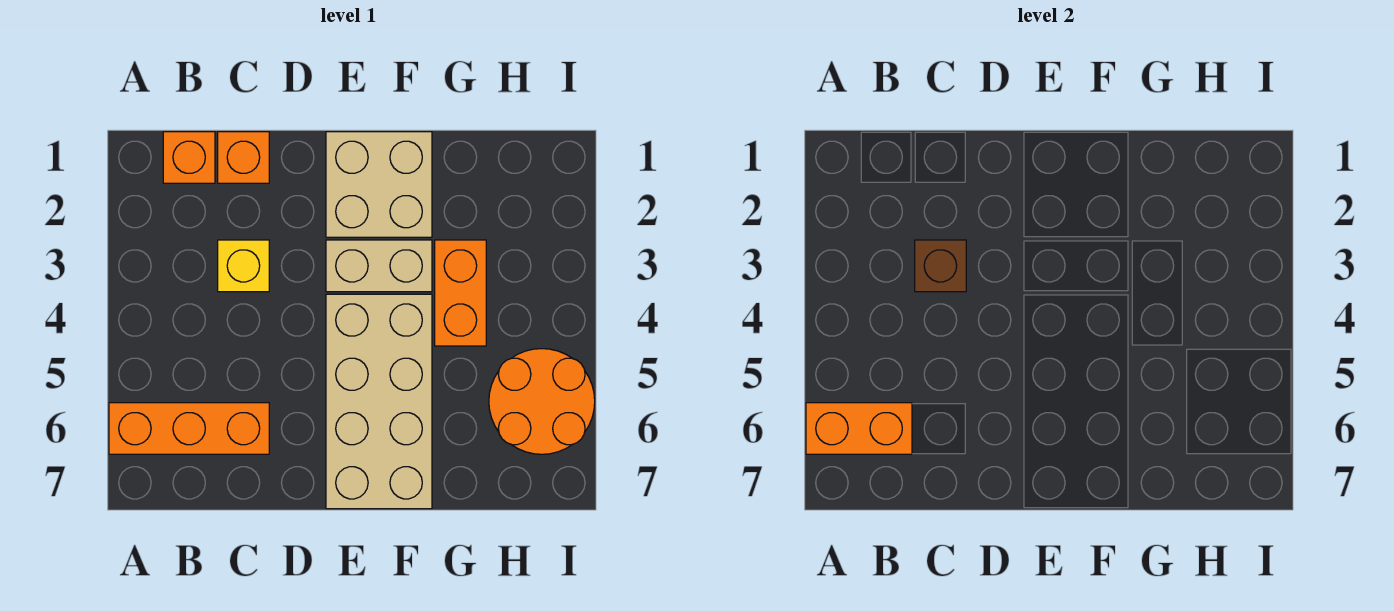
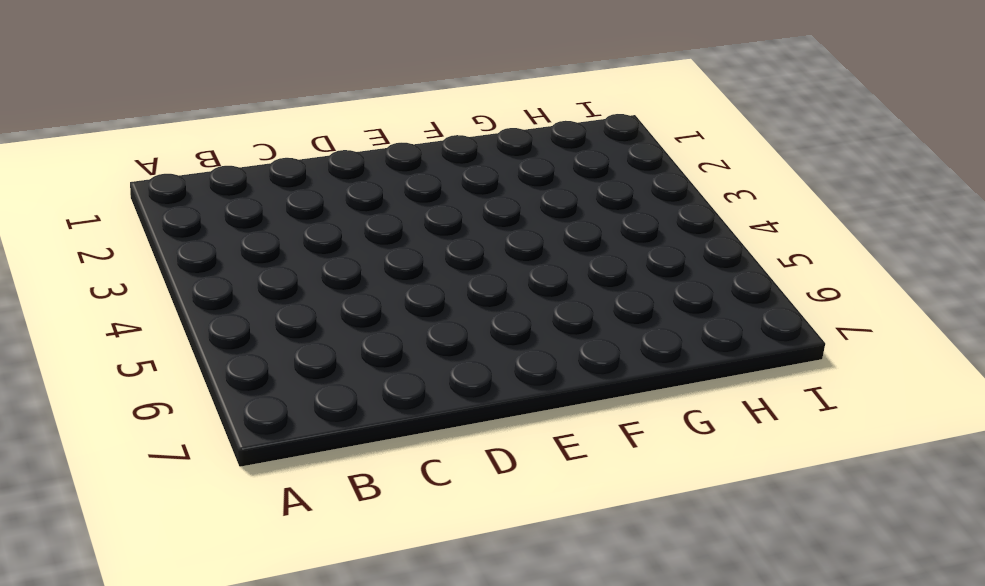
none -> orange 1x3 brick [109,403,269,454]
none -> orange 1x1 brick [163,132,215,183]

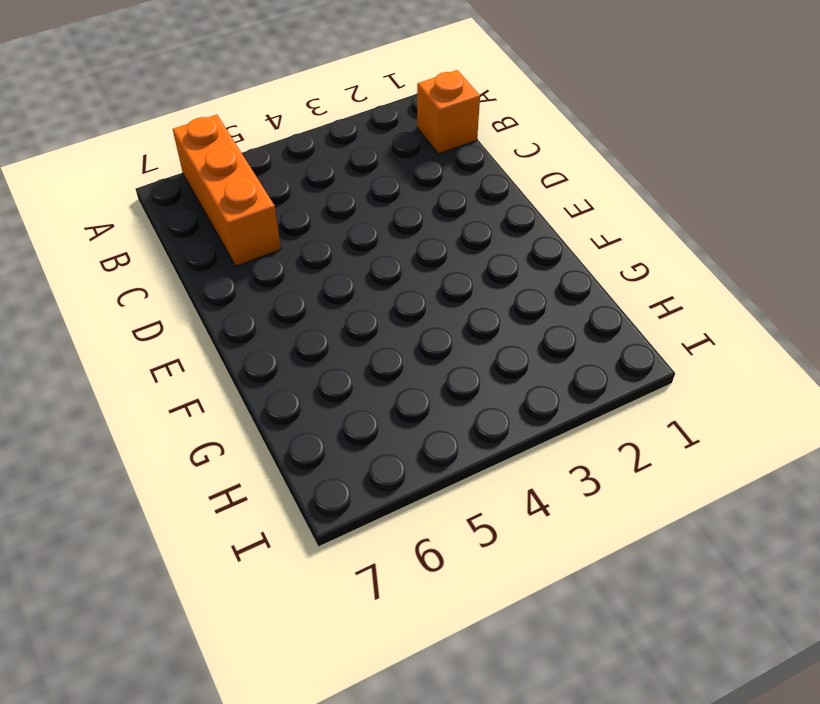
none -> orange 1x1 brick [218,132,269,183]
none -> yellow 1x1 brick [218,240,269,292]

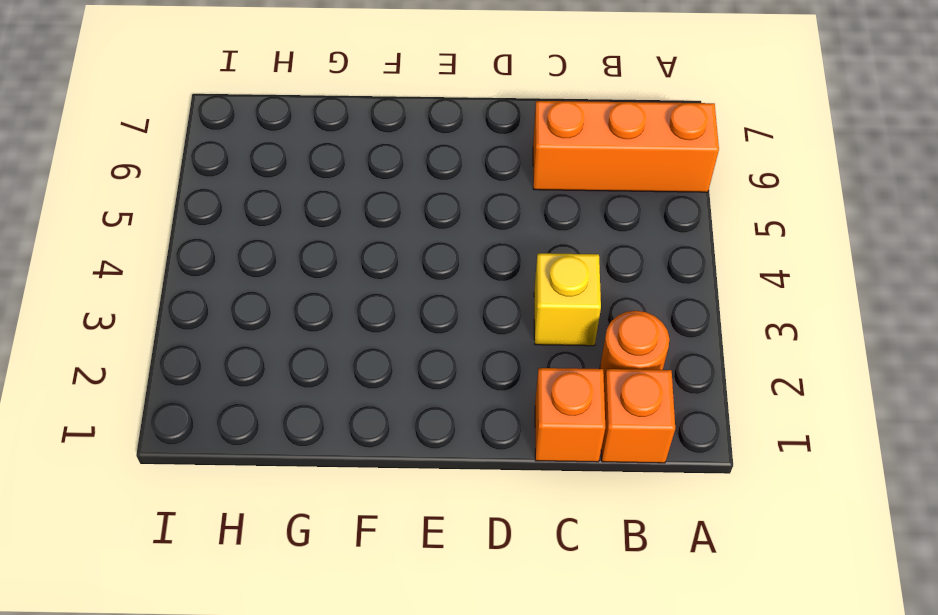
orange 1x1 round brick [600,311,669,380] -> none
none -> tan 2x2 brick [326,132,432,237]
none -> tan 1x2 brick [326,240,432,292]

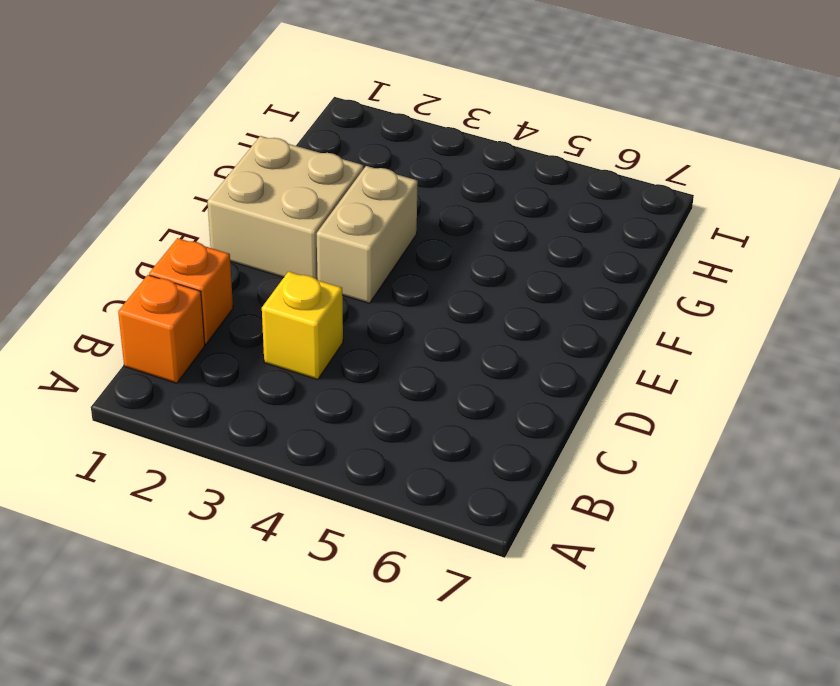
none -> orange 1x3 brick [109,403,269,454]
none -> tan 2x4 brick [326,294,432,509]

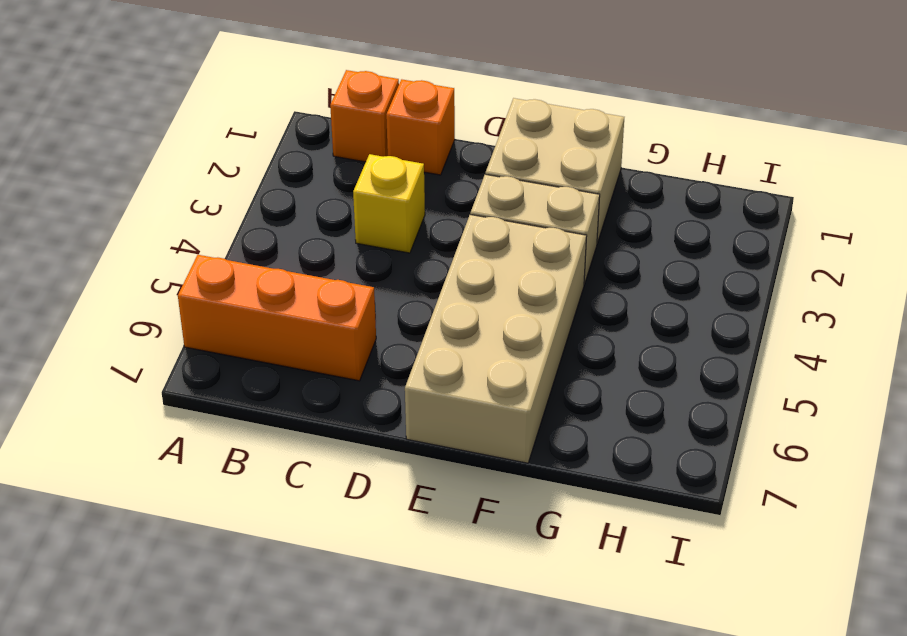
none -> orange 1x2 brick [435,240,486,346]
none -> orange 2x2 round brick [489,349,595,454]

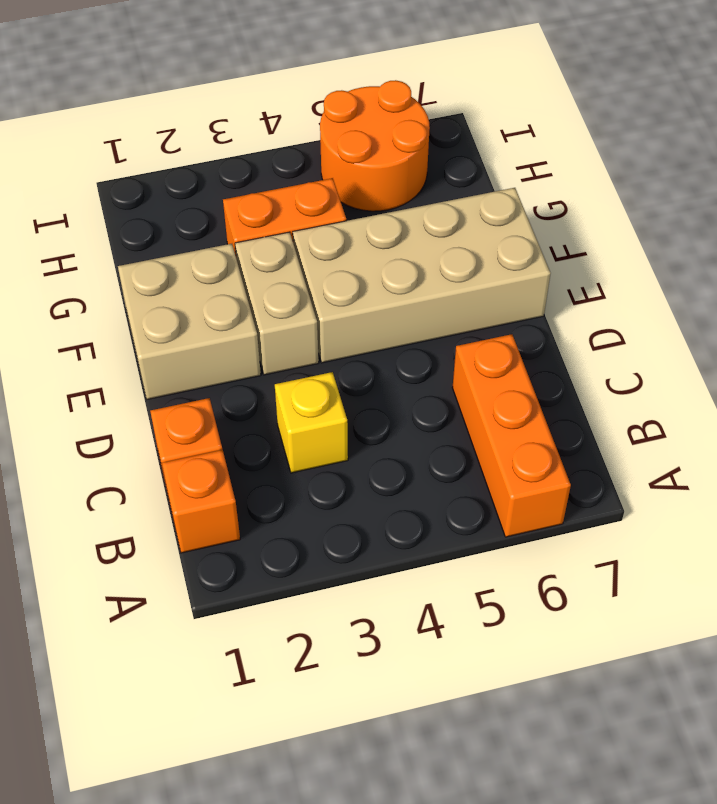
none -> orange 1x2 brick [806,403,912,454]
none -> brown 1x1 brick [915,240,966,292]

